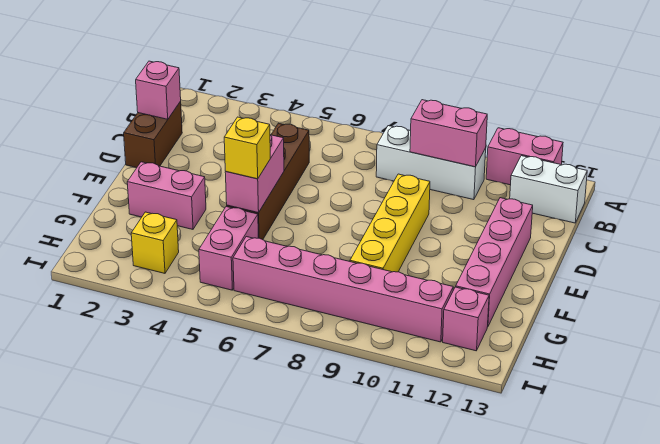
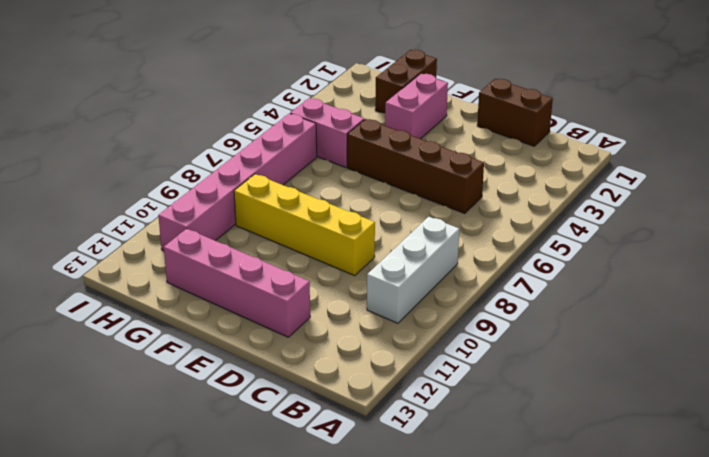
brown 1x2 brick [375,50,437,113] -> none
none -> pink 1x2 brick [486,128,563,185]
none -> white 1x2 brick [510,156,587,223]
none -> yellow 1x1 brick [131,212,179,273]

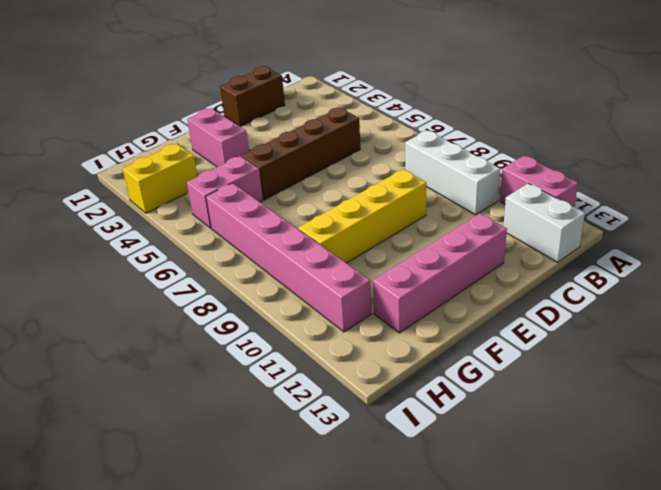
yellow 1x2 brick [123,143,197,213] -> yellow 1x1 brick [131,212,179,273]
none -> pink 1x1 brick [443,287,489,351]
none -> pink 1x2 brick [410,100,487,167]
none -> pink 1x1 brick [136,61,181,119]

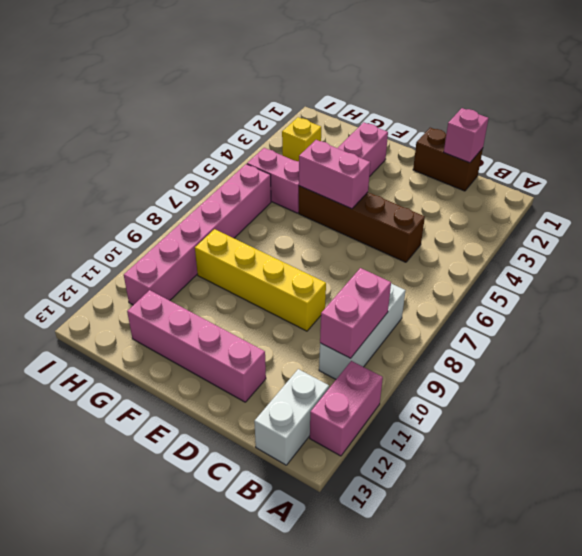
none -> pink 1x1 brick [443,287,489,351]
none -> yellow 1x1 brick [224,117,270,179]

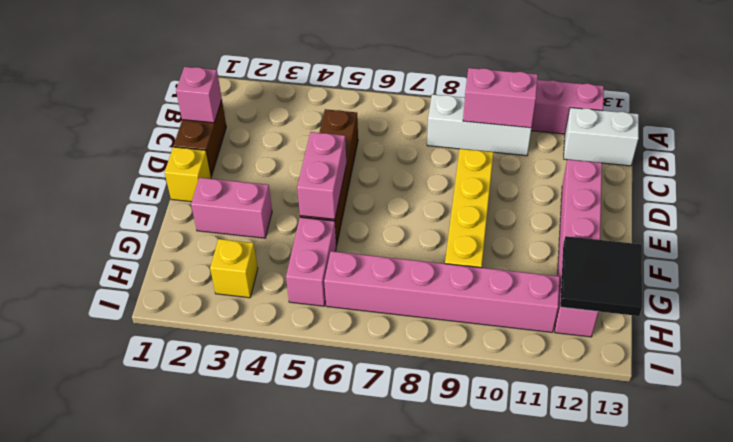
yellow 1x1 brick [165,147,211,202] -> yellow 1x1 brick moved to [224,117,270,179]
black 2x2 tile [560,236,642,316] -> none

